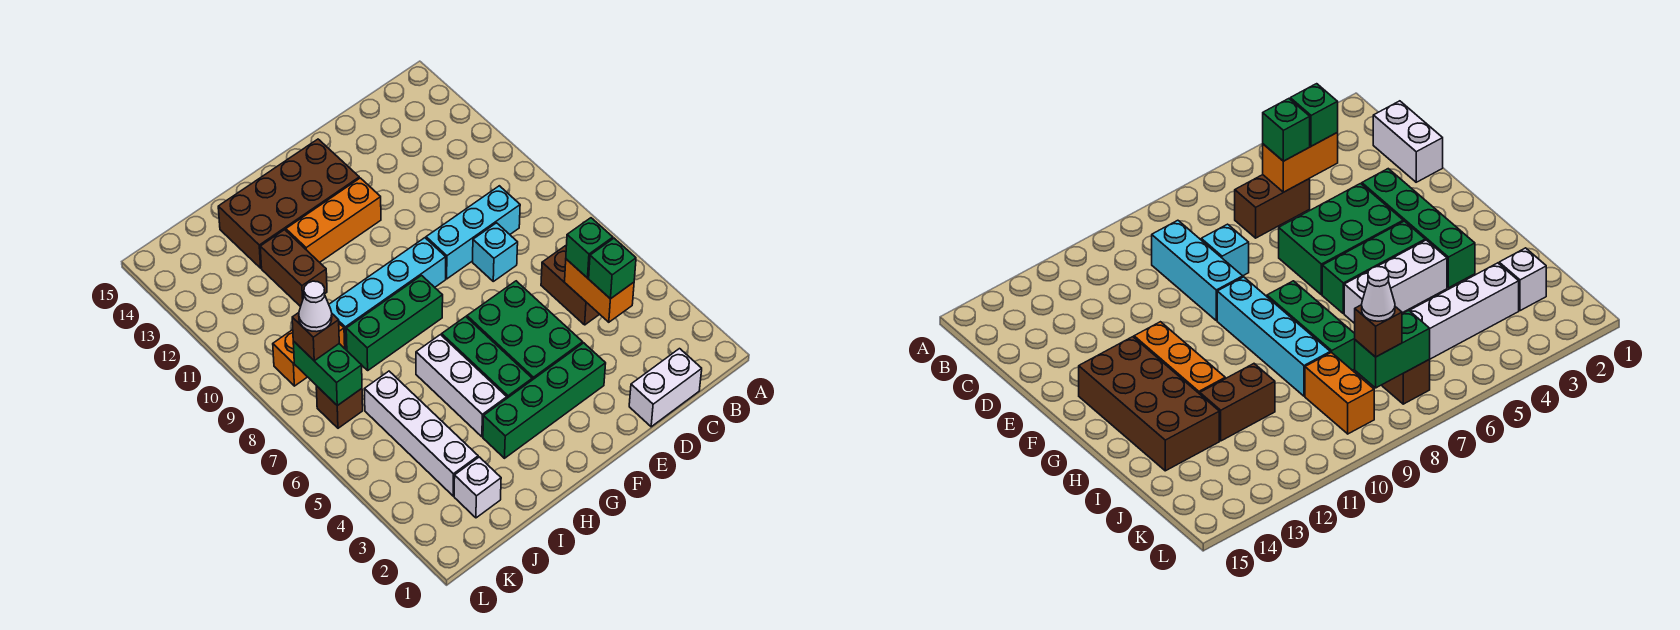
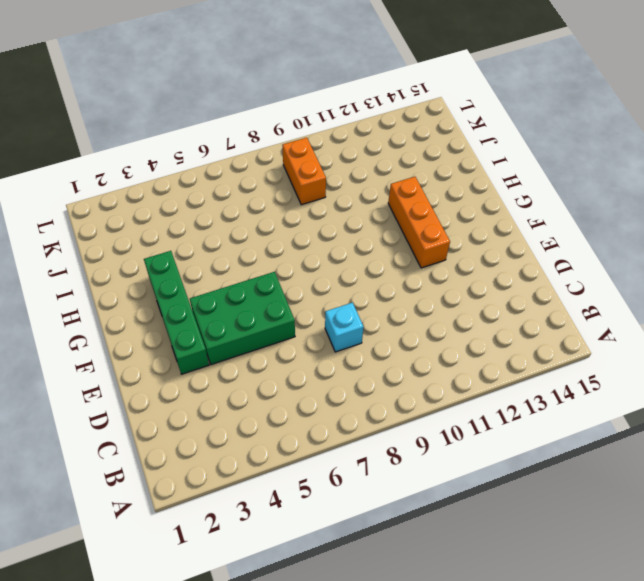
none -> white 1x2 brick [629,349,702,427]
none -> brown 1x2 brick [541,246,599,325]
none -> cyan 1x3 brick [426,186,520,279]

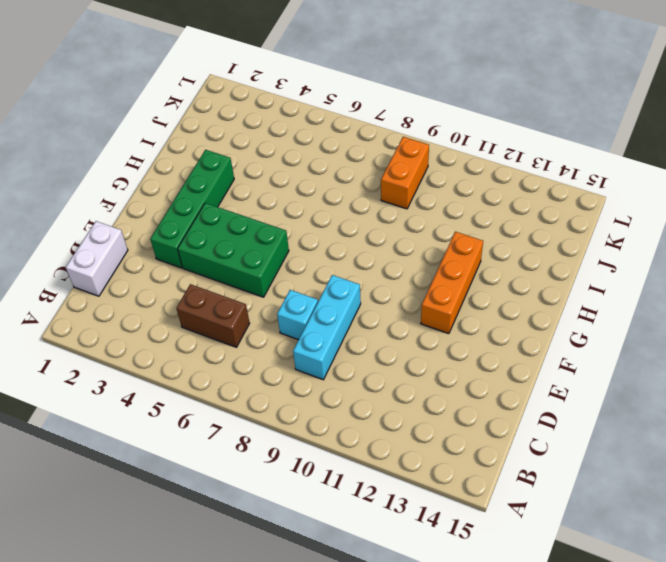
none -> cyan 1x4 brick [329,238,446,350]
none -> brown 2x4 brick [218,139,359,268]
none -> green 1x3 brick [442,317,532,398]

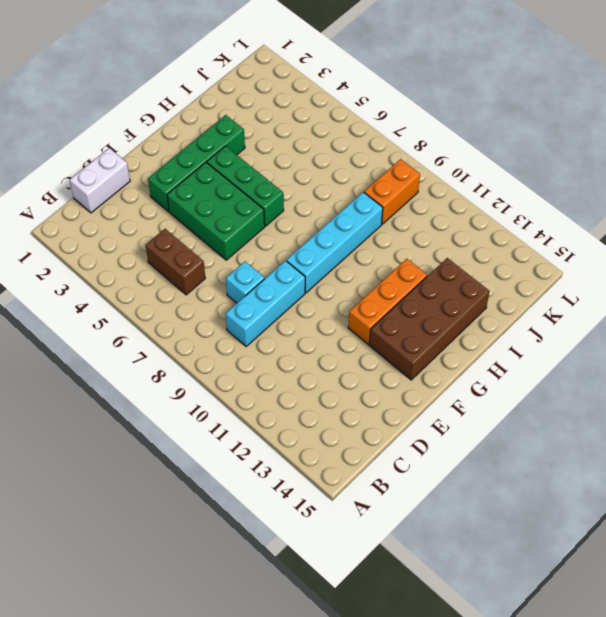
none -> green 1x3 brick [346,276,443,370]
none -> white 1x3 brick [416,335,507,437]
none -> brown 1x2 brick [260,230,327,307]

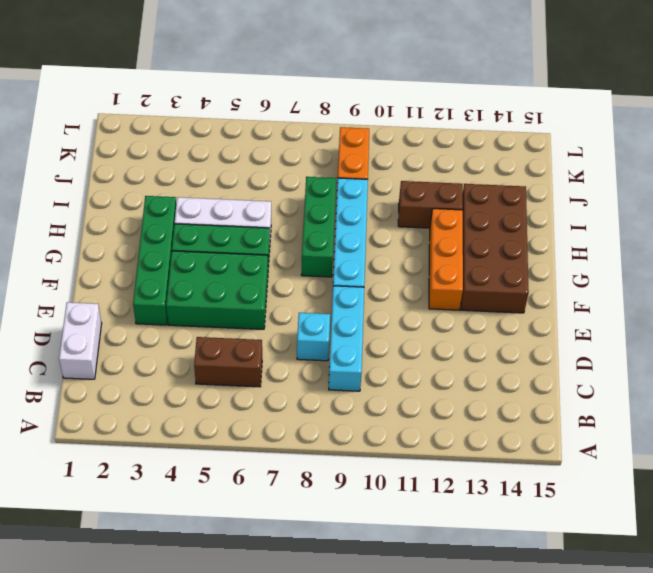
none -> white 1x1 brick [454,457,501,518]
none -> white 1x4 brick [364,371,478,496]
none -> brown 1x1 brick [316,386,363,428]

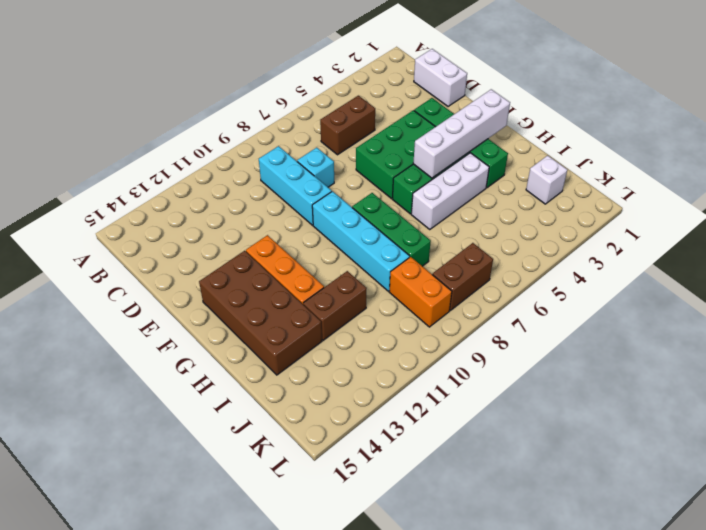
white 1x4 brick [413,89,510,178] -> white 1x4 brick moved to [364,371,478,496]
brown 1x2 brick [432,243,493,310] -> brown 1x1 brick [316,386,363,428]
none -> orange 1x2 brick [565,259,634,322]
none -> green 1x2 brick [293,341,362,406]
none -> green 1x1 brick [589,238,636,299]

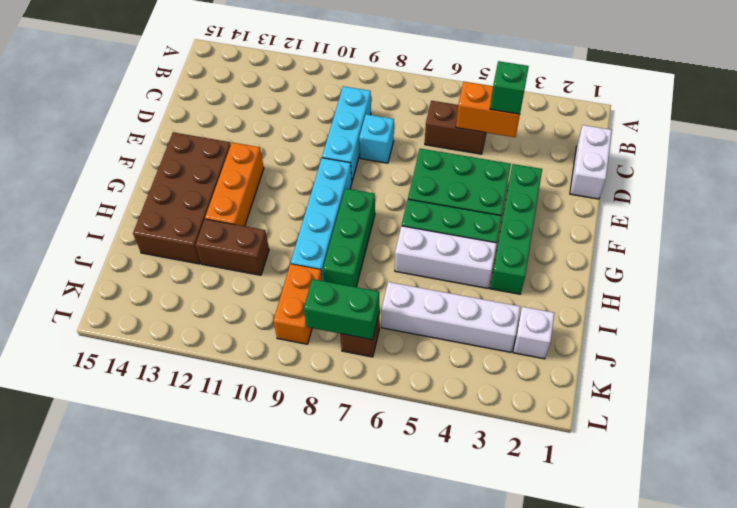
none -> green 1x1 brick [566,218,613,278]
none -> brown 1x1 brick [292,313,339,361]
none -> white 1x1 cone [299,281,332,332]

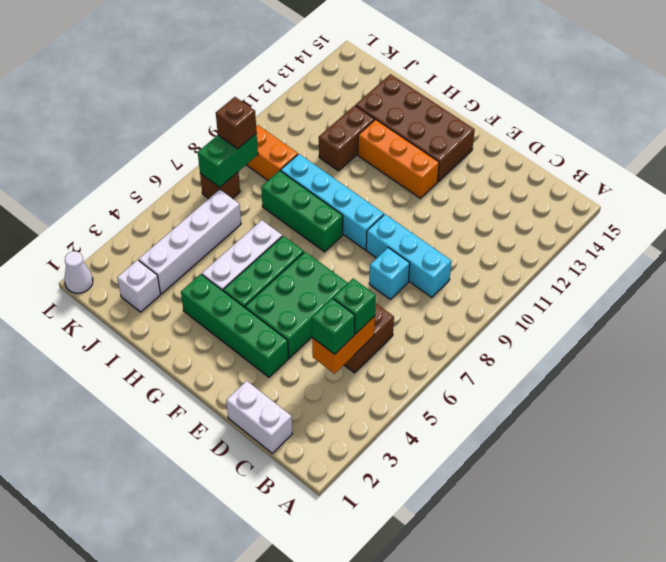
white 1x1 cone [64,251,93,293] -> white 1x1 cone moved to [299,281,332,332]

